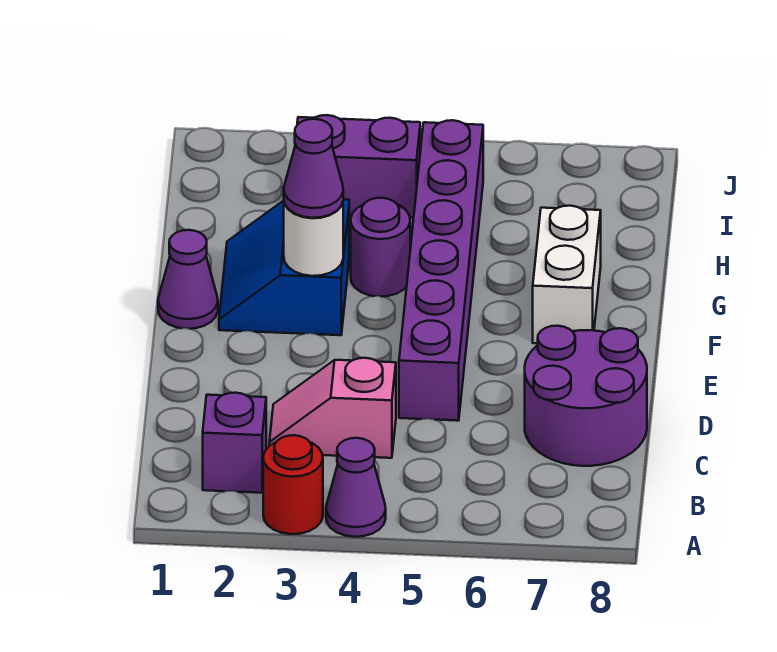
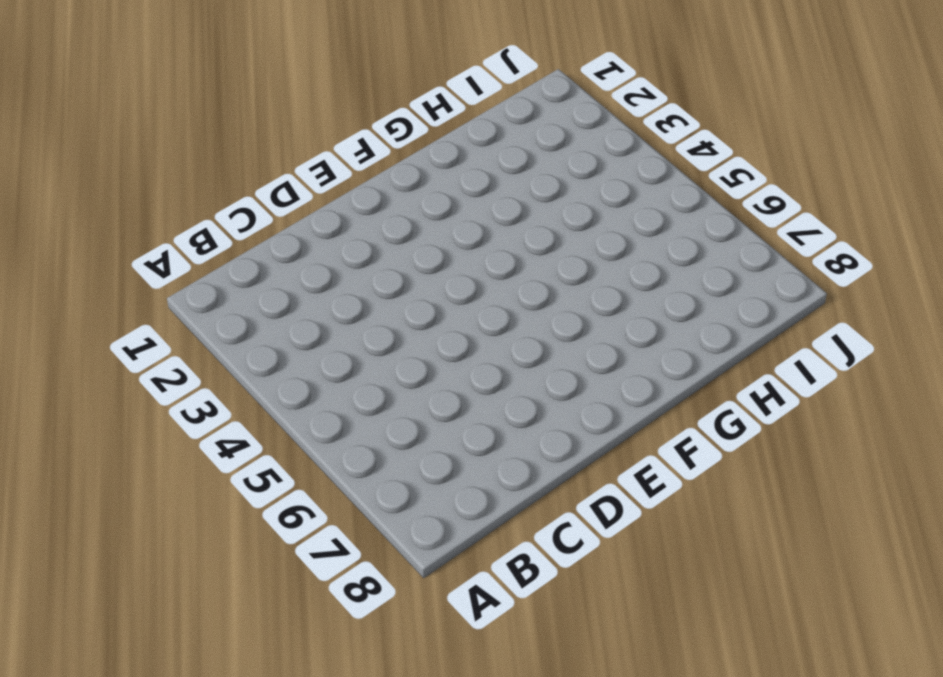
none -> red 1x1 round brick [263,435,323,534]
none -> purple 1x1 cone [326,438,386,537]
none -> purple 1x1 brick [203,393,266,493]

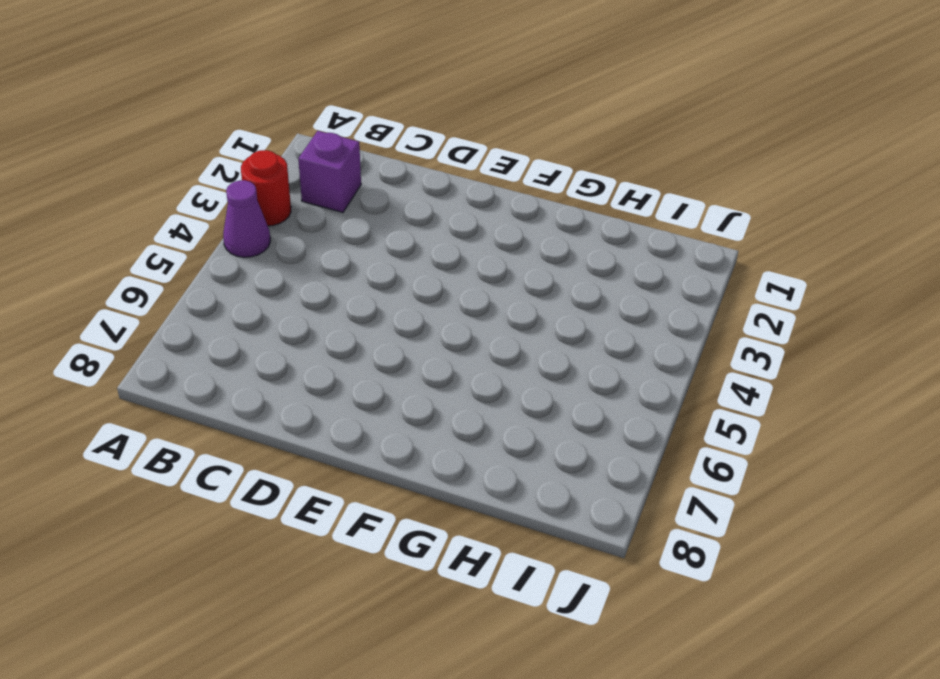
none -> pink 1x2 slope [269,358,396,458]
none -> purple 2x2 round brick [525,326,647,466]
none -> purple 1x6 brick [399,120,483,421]

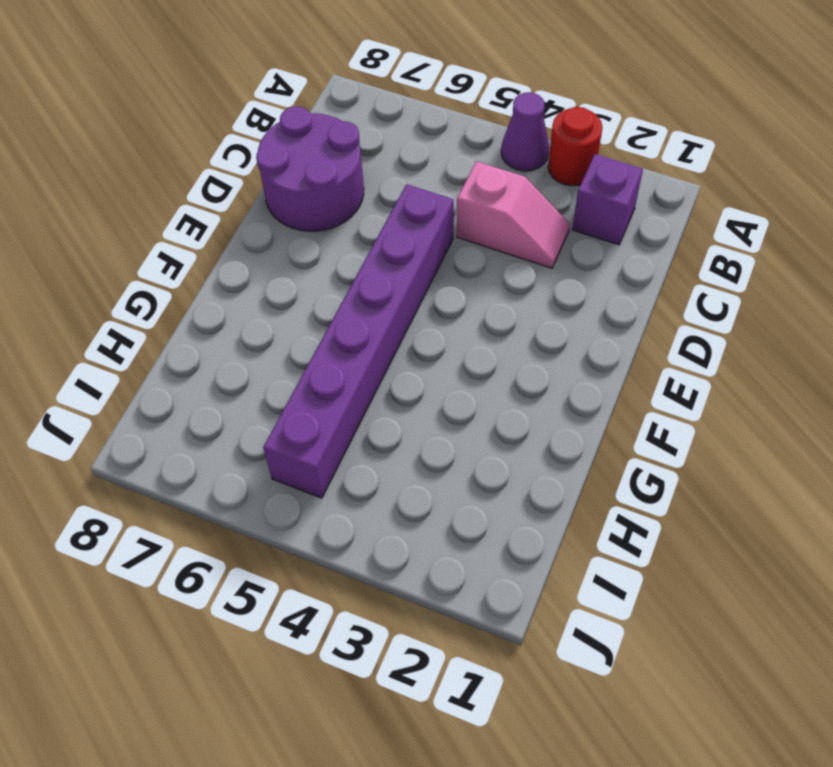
none -> purple 1x1 cone [158,230,218,329]
none -> blue 2x2 slope [219,199,349,335]
none -> white 1x2 brick [533,206,601,344]

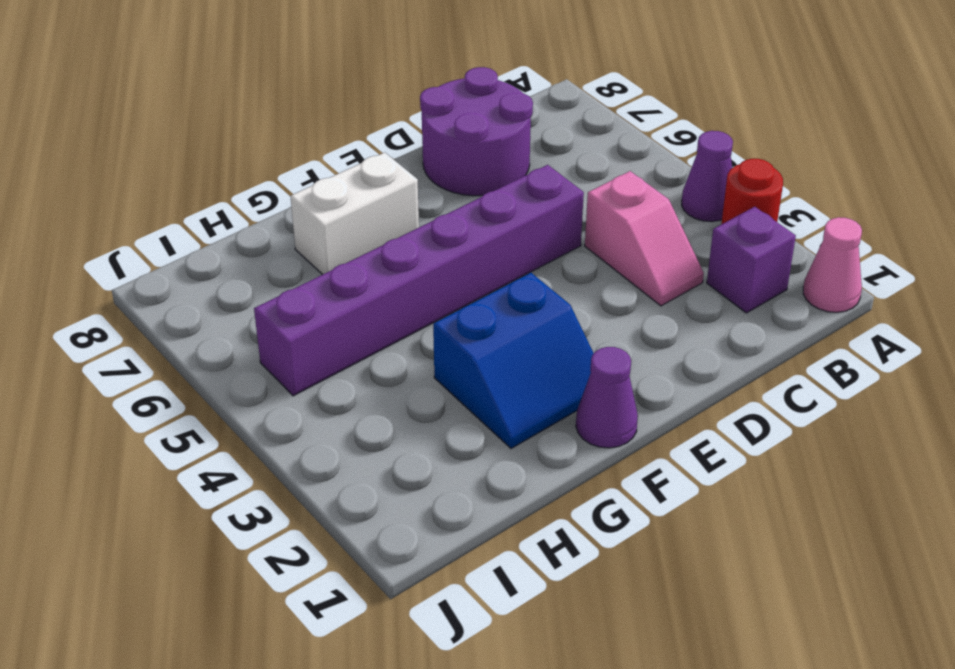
pink 1x1 cone [803,217,862,312] -> none
none -> purple 1x1 round brick [351,198,410,297]
none -> purple 1x2 brick [297,115,420,218]
none -> white 1x1 round brick [284,203,343,276]

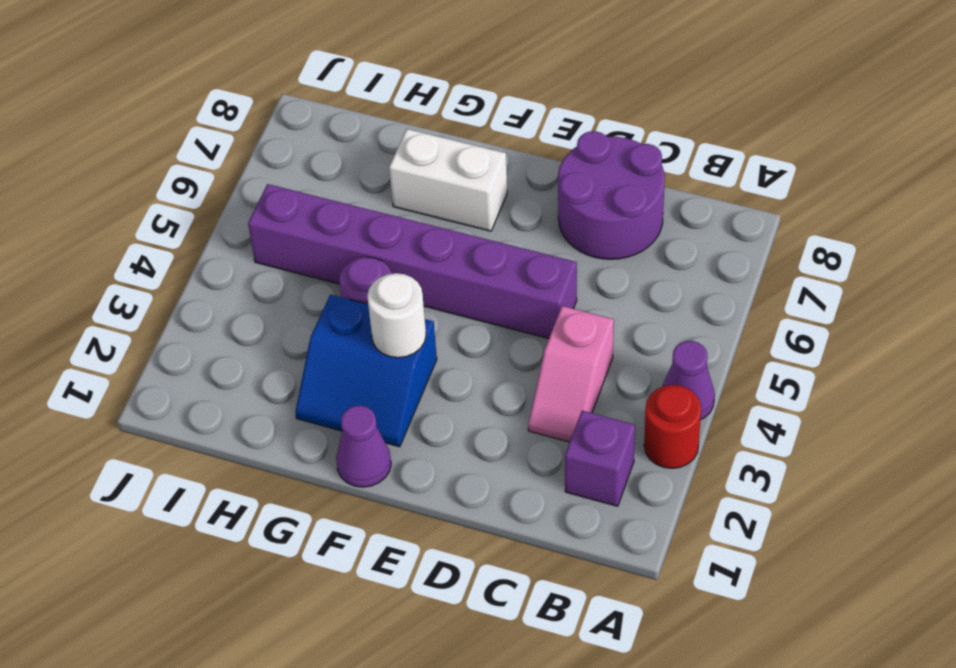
none -> purple 1x2 brick [297,115,420,218]
none -> purple 1x1 cone [284,119,343,218]

